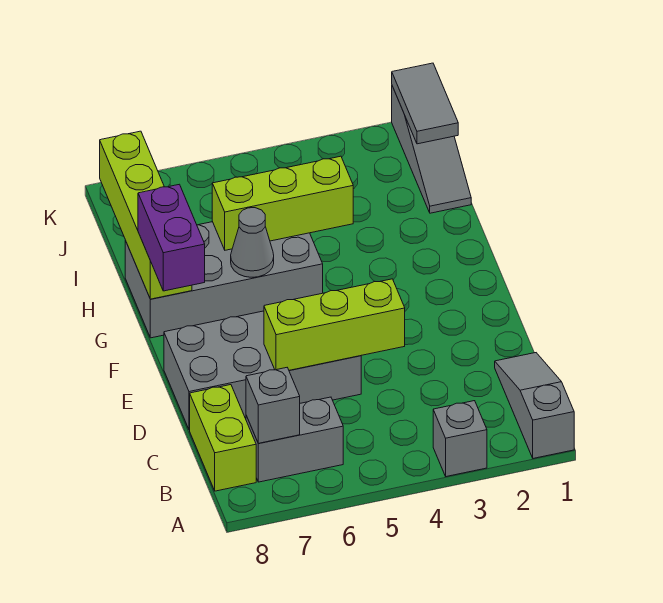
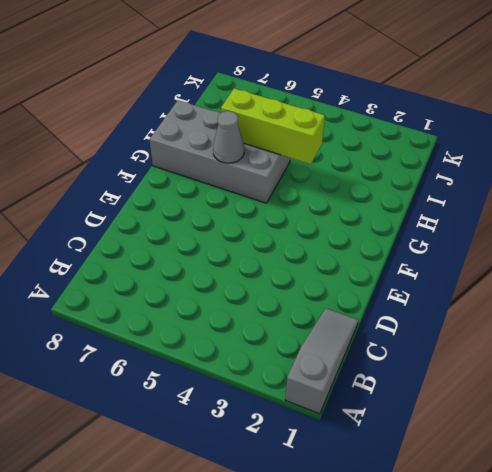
none -> grey 1x1 brick [433,401,487,477]
none -> grey 1x2 brick [246,397,343,482]
none -> lime 1x2 brick [190,385,256,491]

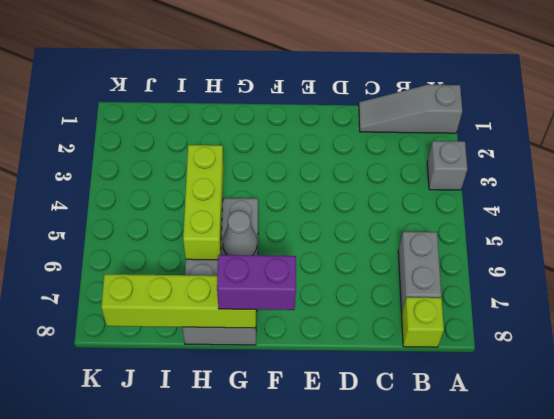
lime 1x1 brick [402,297,444,347] -> lime 1x2 brick [190,385,256,491]
none -> grey 2x4 brick [164,311,361,430]
none -> grey 1x3 slope [392,86,471,213]
none -> grey 1x1 brick [246,368,300,443]

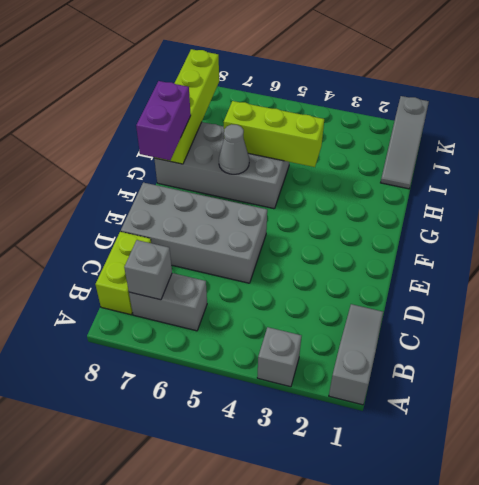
none -> lime 1x3 brick [264,279,405,370]
none -> grey 1x2 tile [392,63,458,144]

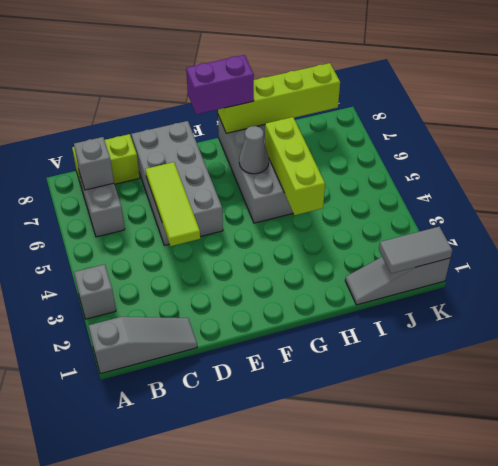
lime 1x3 tile [145,162,200,246] -> lime 1x3 brick [264,279,405,370]

